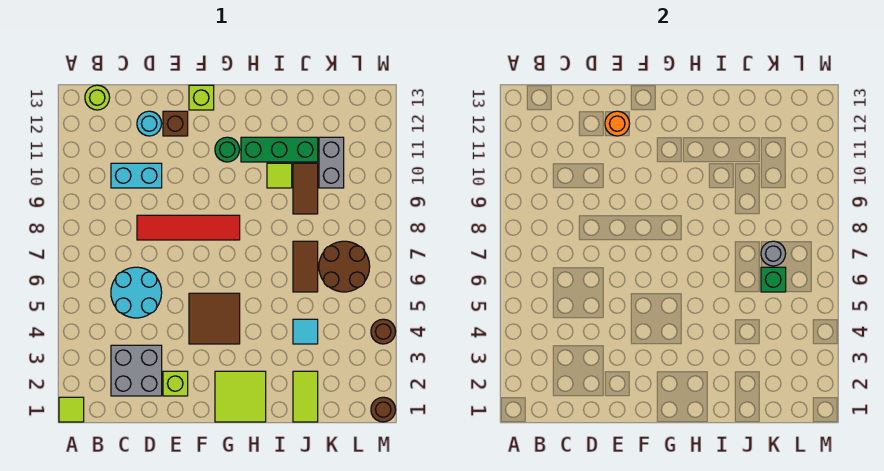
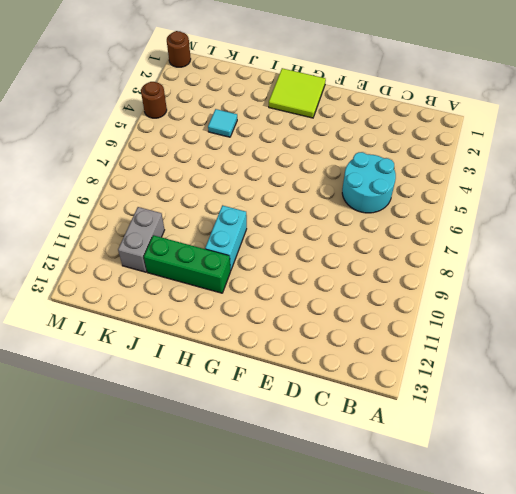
cyan 1x2 brick [205,205,247,271] -> cyan 1x2 brick turned to [111,163,162,188]
none -> lime 1x1 tile [59,397,84,422]
none -> lime 1x1 round brick [85,85,110,110]
none -> grey 2x2 brick [111,345,162,396]

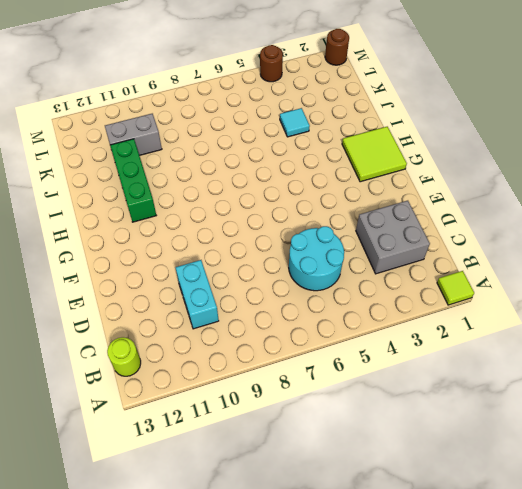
none -> red 1x4 tile [137,215,240,240]
none -> cyan 1x1 round brick [137,111,162,136]
none -> lime 1x1 brick [163,371,188,396]

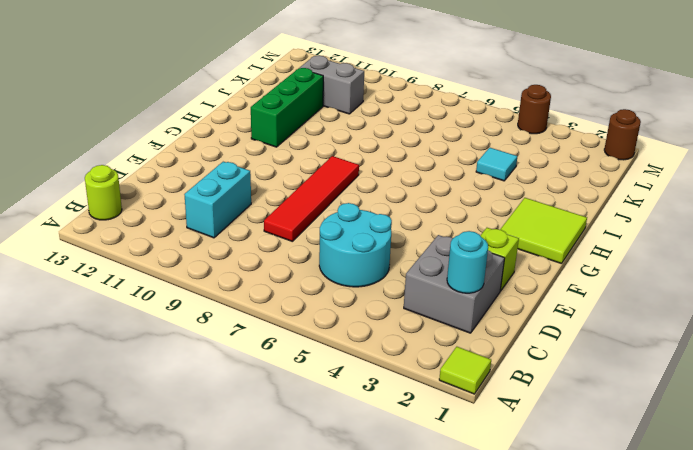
cyan 1x1 round brick [447,231,488,293] -> cyan 1x1 round brick moved to [137,111,162,136]
none -> brown 1x1 brick [163,111,188,136]
none -> brown 2x2 tile [189,293,240,344]
none -> lime 1x1 brick [189,85,214,110]

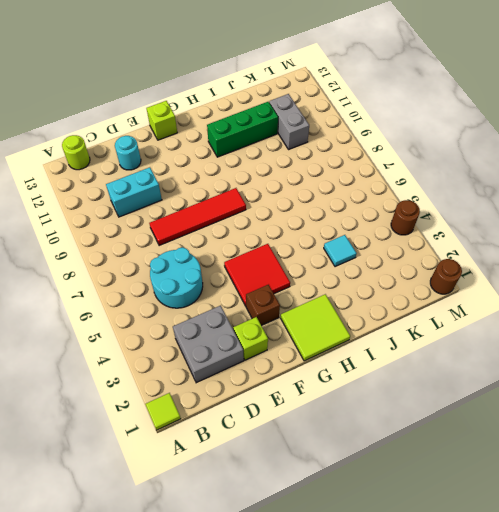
brown 1x1 brick [246,285,280,326] -> brown 1x1 brick moved to [163,111,188,136]
red 2x2 tile [224,244,290,306] -> brown 2x2 tile [189,293,240,344]
none -> green 1x1 round brick [215,137,240,162]
none -> lime 1x1 tile [267,163,292,188]
none -> lime 1x2 tile [293,371,318,422]

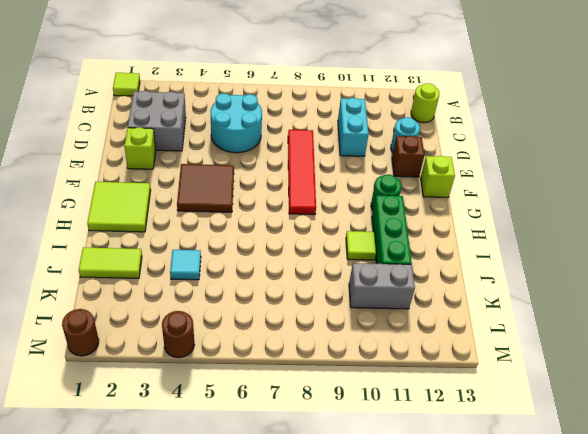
none -> brown 1x2 tile [293,241,318,292]
none -> brown 1x2 tile [293,163,318,214]
none -> brown 2x2 round brick [319,241,370,292]

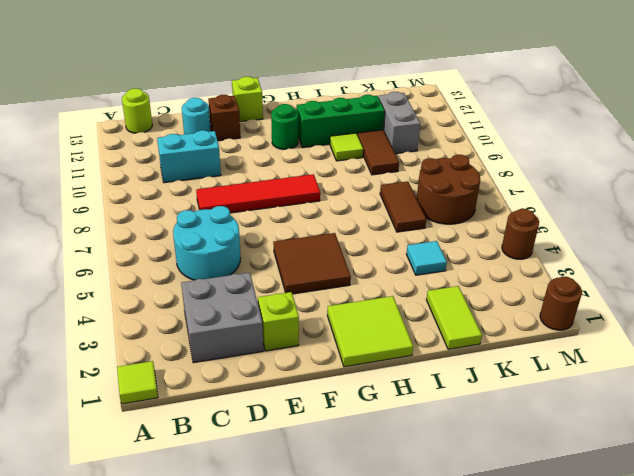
none -> orange 1x1 round brick [605,111,630,136]
none -> green 1x1 brick [761,267,786,292]
none -> grey 1x1 round brick [761,241,786,266]

